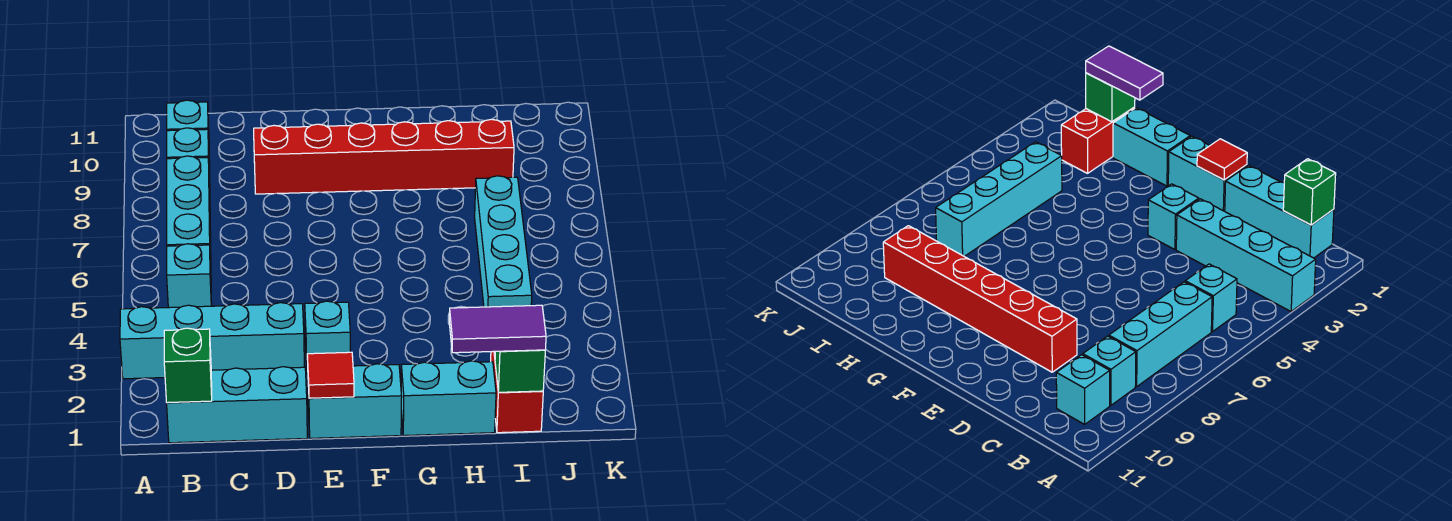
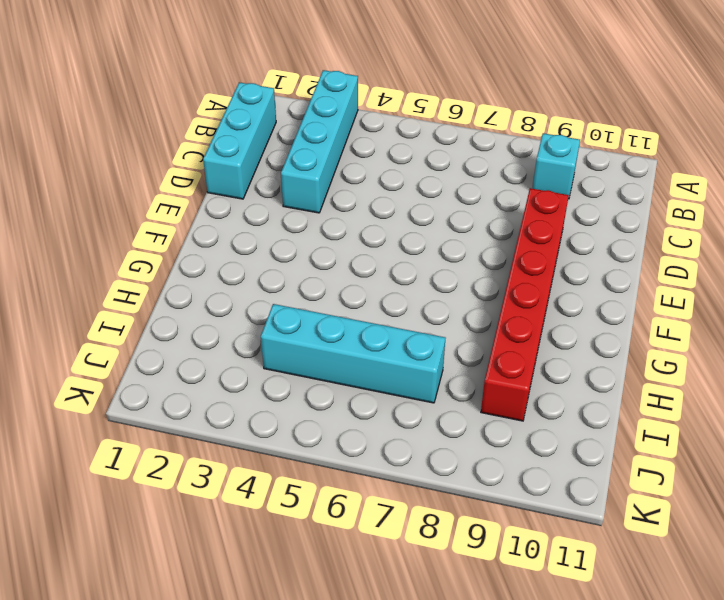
none -> cyan 1x1 brick [167,244,212,308]
none -> cyan 1x3 brick [167,156,211,266]
none -> cyan 1x1 brick [167,100,210,164]

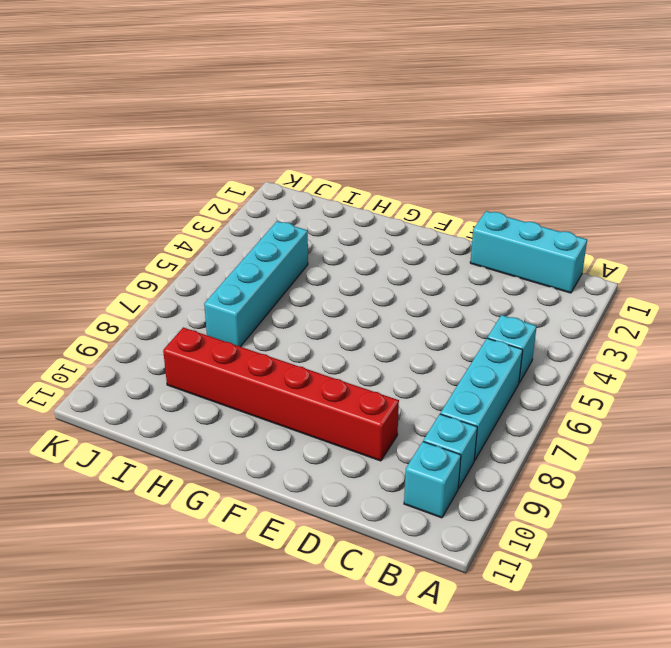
none -> cyan 1x4 brick [120,303,304,379]
none -> cyan 1x2 brick [308,364,402,438]
none -> cyan 1x1 brick [305,301,350,373]

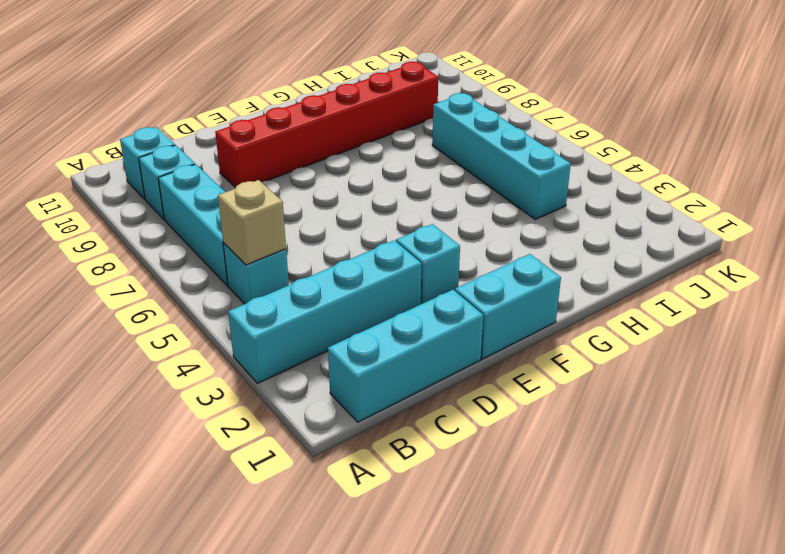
tan 1x1 brick [218,180,286,265] -> none
none -> cyan 1x2 brick [401,361,496,436]
none -> red 1x2 brick [491,351,543,433]
none -> green 1x1 brick [164,328,212,403]

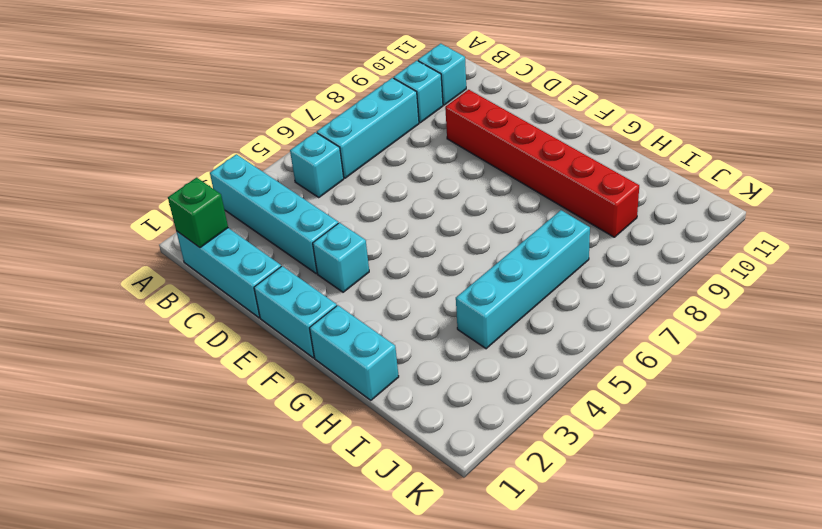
none -> red 1x2 brick [491,351,543,433]
none -> red 1x1 tile [307,352,354,398]
none -> green 1x1 brick [495,350,545,392]

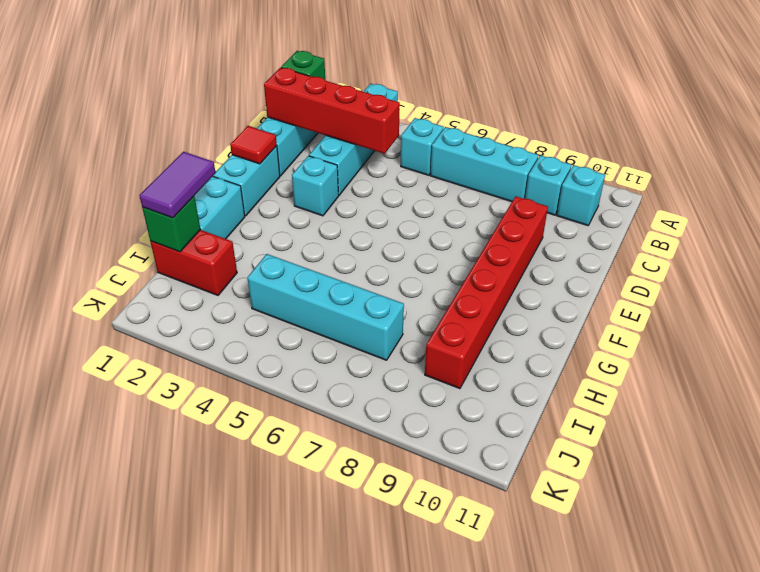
red 1x4 brick [264,68,400,154] -> none

